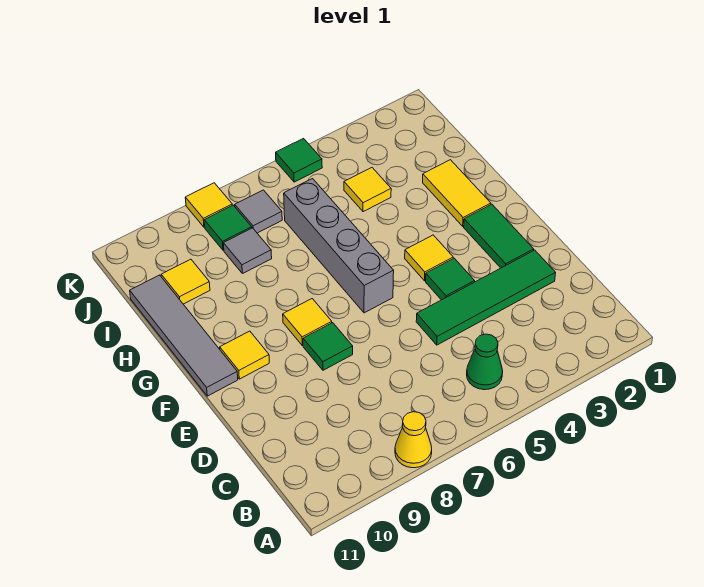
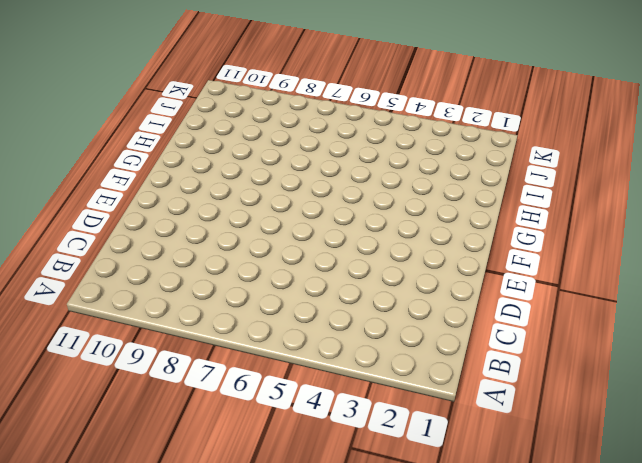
none -> yellow 1x1 cone [395,412,432,468]
none -> green 1x1 cone [467,334,503,390]
none -> green 1x4 tile [416,250,555,345]

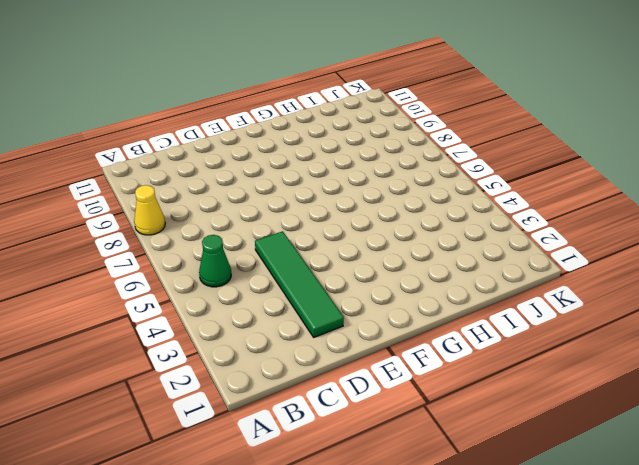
none -> green 1x2 tile [464,204,534,268]
none -> green 1x1 tile [426,258,475,300]
none -> green 1x1 tile [303,323,353,370]

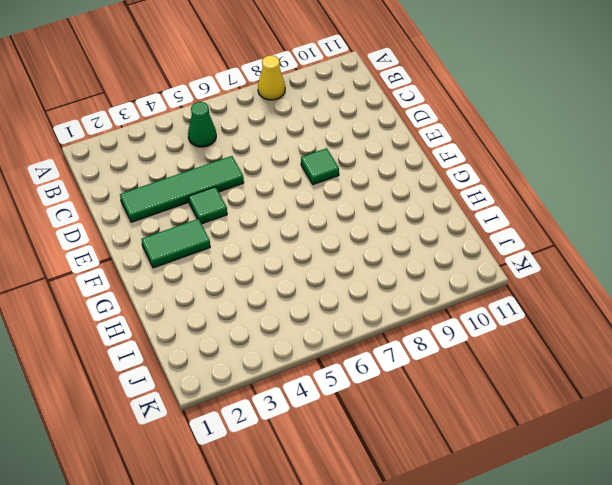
green 1x2 tile [141,219,210,268] -> green 1x2 tile turned to [464,204,534,268]
none -> yellow 1x1 tile [405,235,453,281]
none -> grey 1x4 brick [284,179,394,313]
none -> yellow 1x1 tile [283,299,332,346]

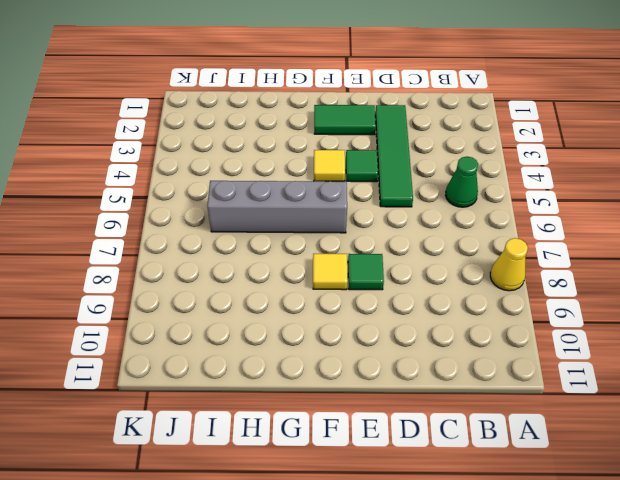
none -> yellow 1x1 tile [220,331,269,379]
none -> grey 1x4 tile [130,275,238,396]
none -> yellow 1x2 tile [423,160,491,226]

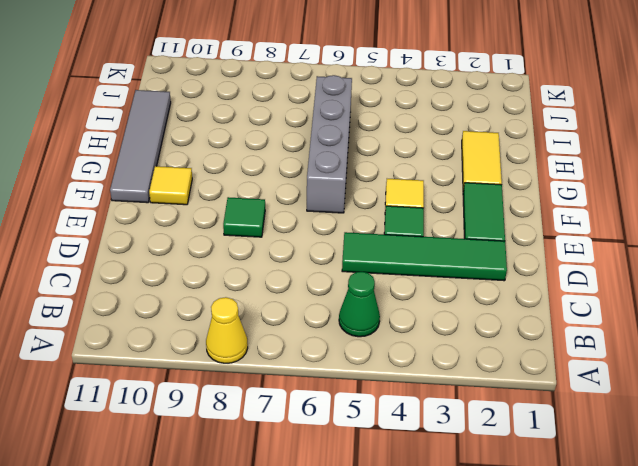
none -> yellow 1x1 tile [283,299,332,346]
none -> yellow 1x1 tile [344,168,391,212]
none -> grey 1x1 tile [223,228,272,274]

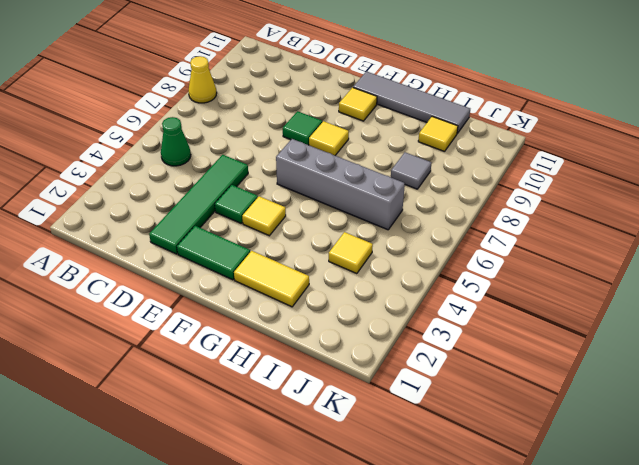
none -> grey 1x1 tile [235,190,282,233]
none -> green 1x1 tile [204,205,252,250]
none -> green 1x1 tile [276,139,322,182]

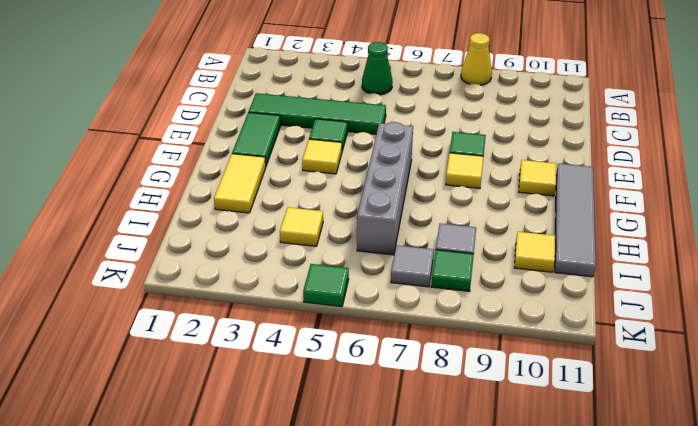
none -> yellow 1x1 tile [185,183,232,227]

